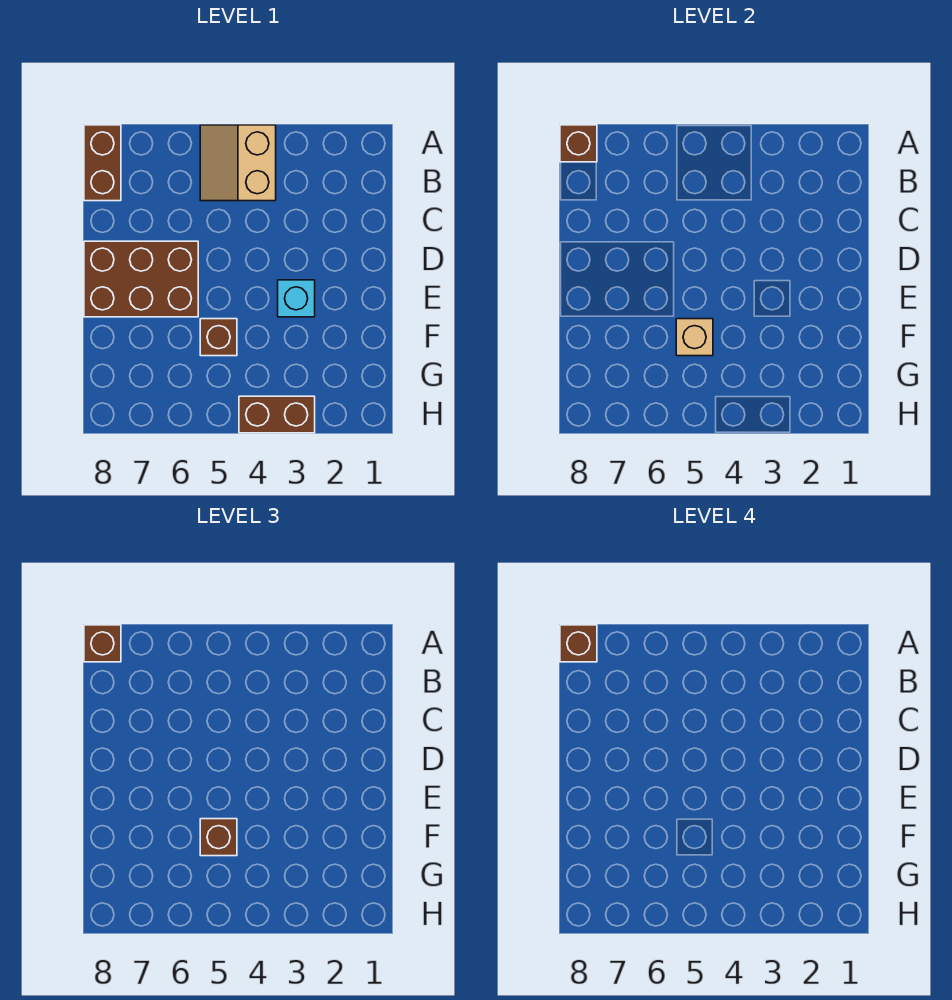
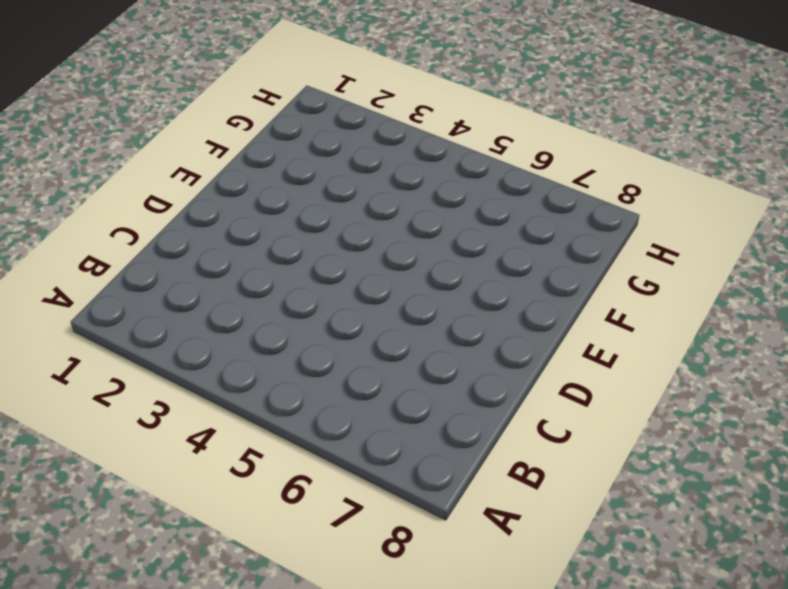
none -> tan 2x2 slope [200,125,276,201]
none -> brown 1x2 brick [84,125,121,201]

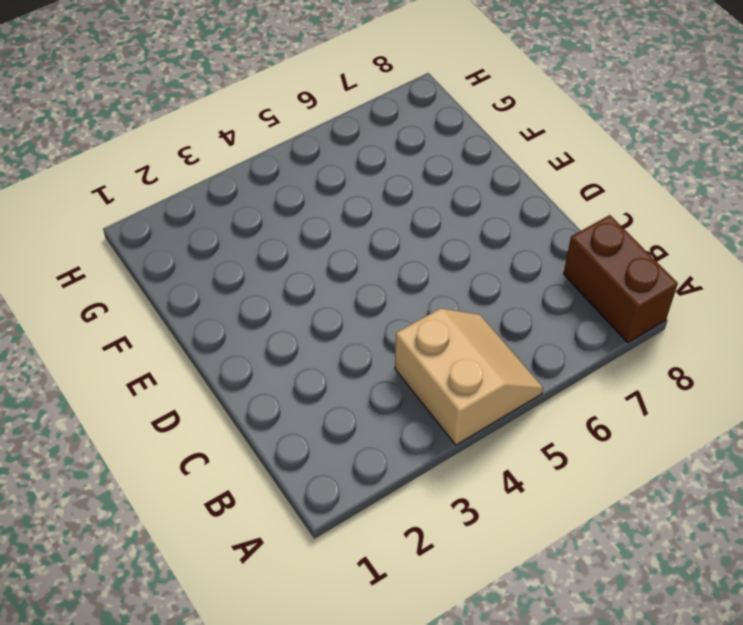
none -> brown 2x3 brick [84,241,198,317]
none -> cyan 1x1 brick [278,280,315,317]

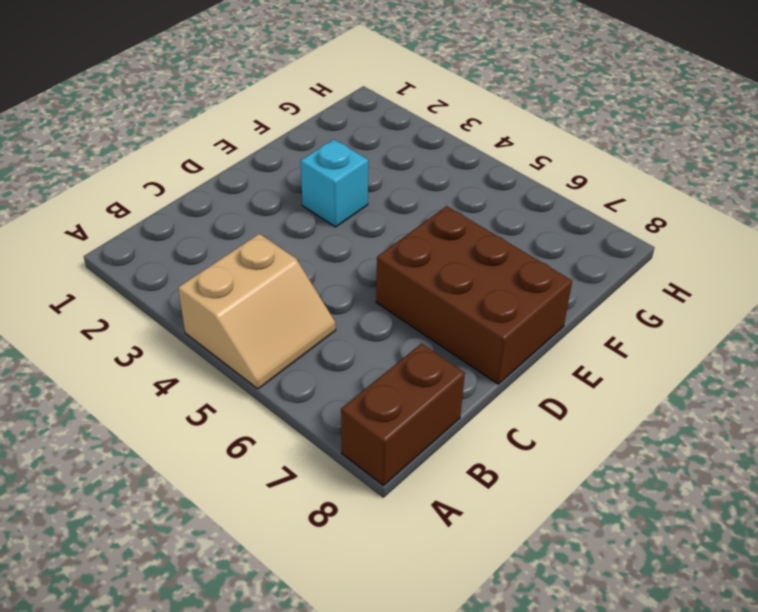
none -> brown 1x1 brick [200,319,237,356]
none -> brown 1x2 brick [239,396,315,433]

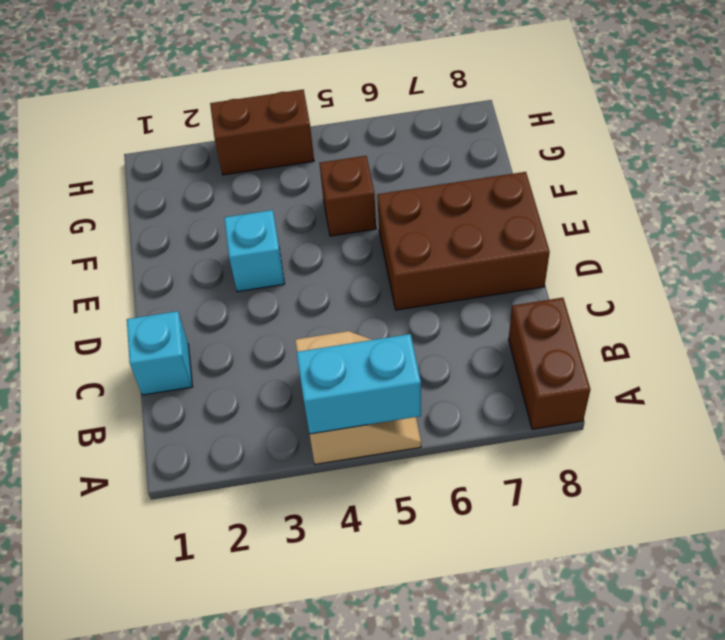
cyan 1x2 brick [296,334,421,434] -> none
cyan 1x1 brick [127,311,192,395] -> none
none -> brown 1x1 brick [560,125,597,162]
none -> tan 1x1 brick [676,319,713,356]

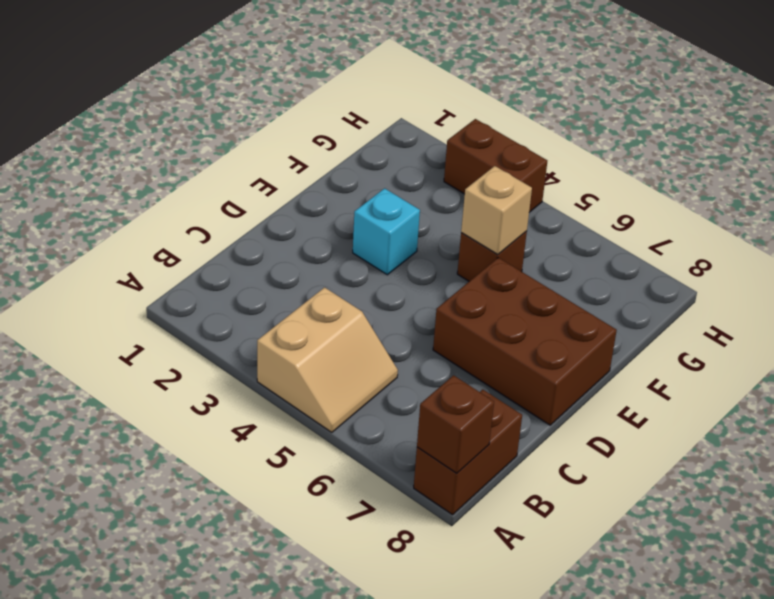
none -> brown 1x1 brick [84,625,121,662]
none -> brown 1x1 brick [200,819,237,856]

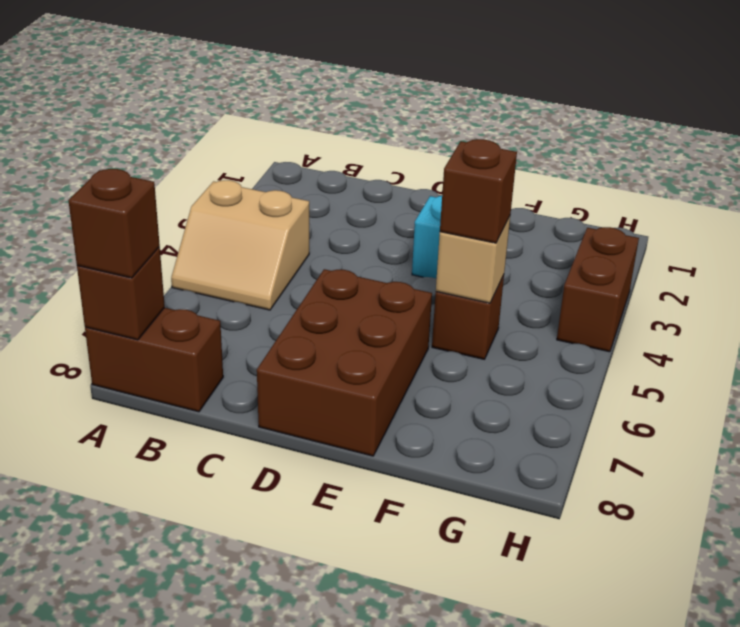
none -> brown 1x1 brick [560,625,597,662]

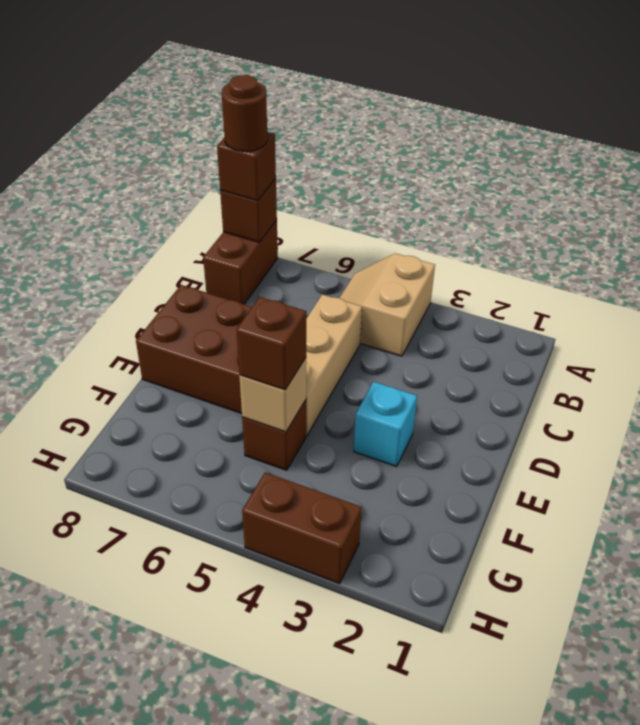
brown 1x1 round brick [222,75,268,152] -> brown 1x1 brick [560,625,597,662]
tan 1x3 brick [306,294,362,436] -> none

